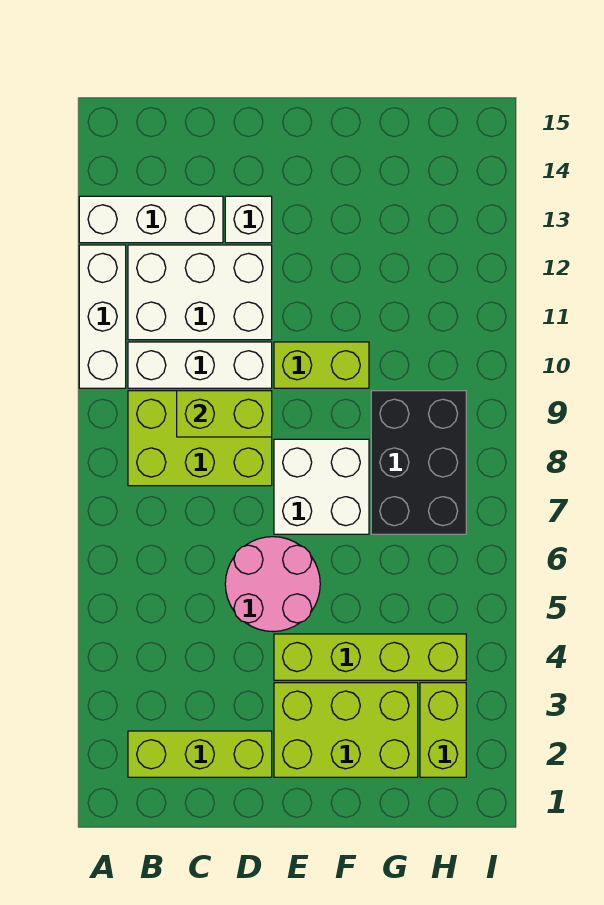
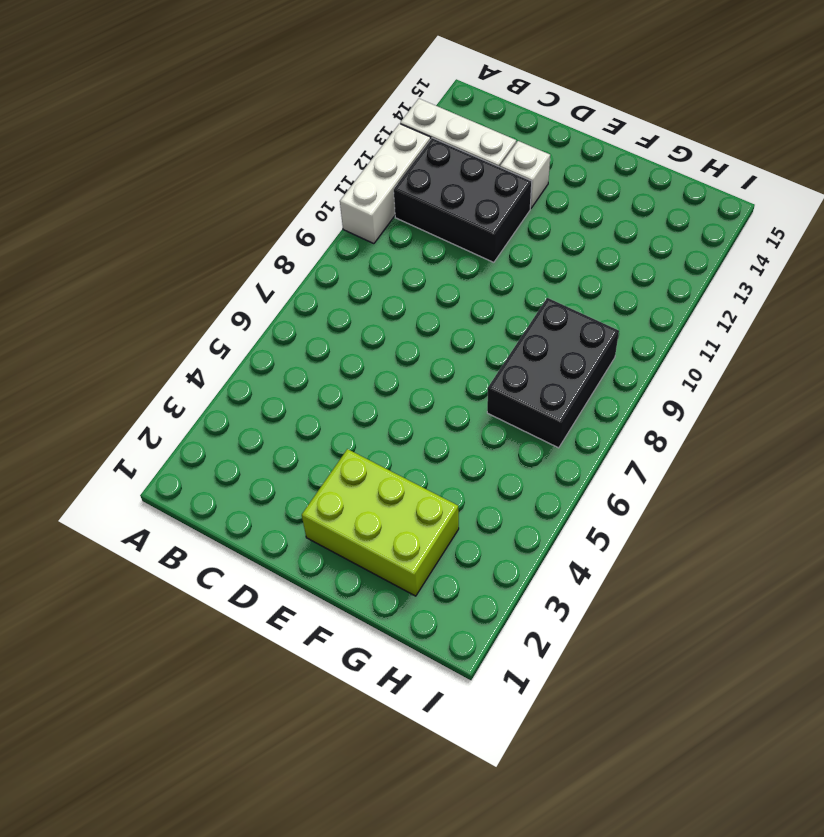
black 2x3 brick [394,138,532,262] -> white 2x3 brick [128,245,272,340]
none -> lime 1x3 brick [128,731,272,777]
none -> lime 2x3 brick [128,391,272,486]
none -> white 1x3 brick [128,342,272,388]

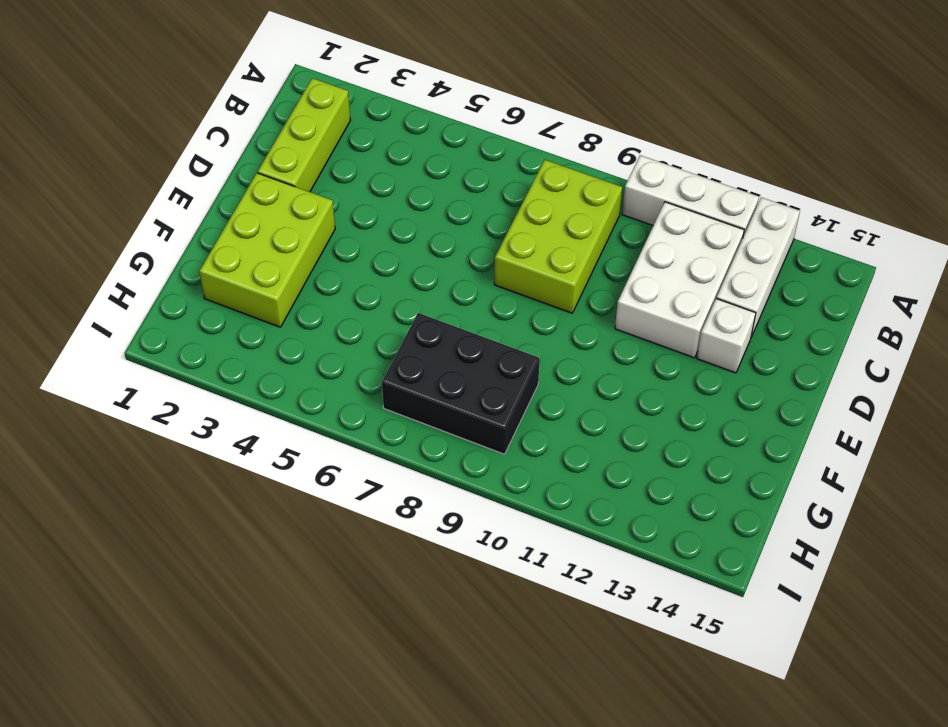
none -> white 1x3 brick [128,342,272,388]
none -> pink 2x2 round brick [225,537,320,632]
none -> lime 1x4 brick [274,634,466,680]

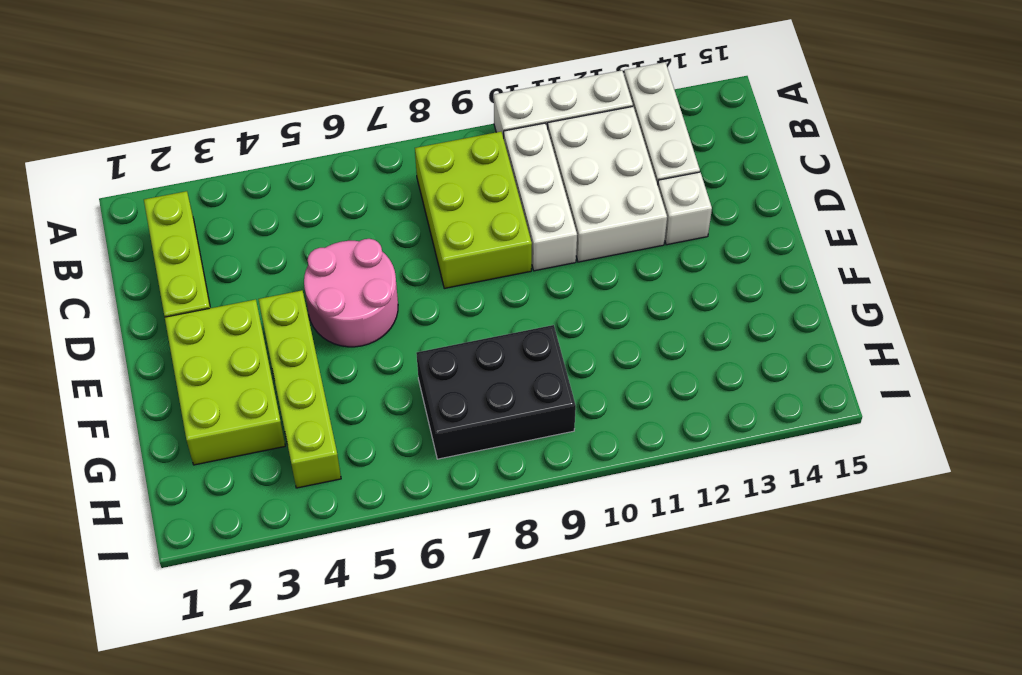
none -> white 2x2 brick [274,439,369,534]
none -> lime 1x2 brick [274,342,369,388]
none -> lime 1x2 brick [420,683,466,777]

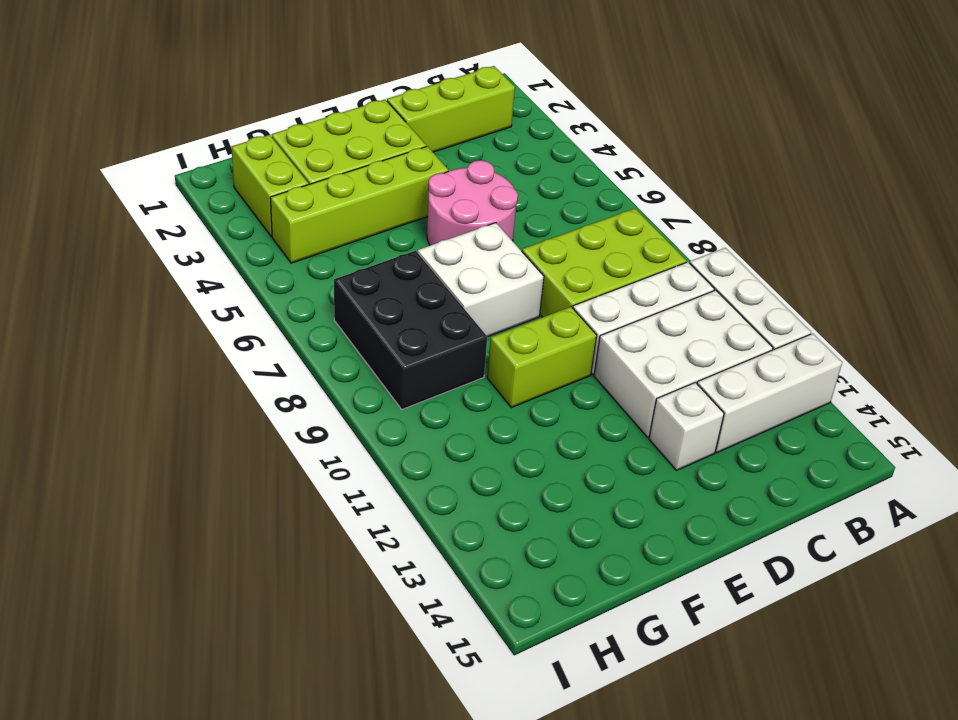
none -> lime 1x2 brick [177,391,272,437]

